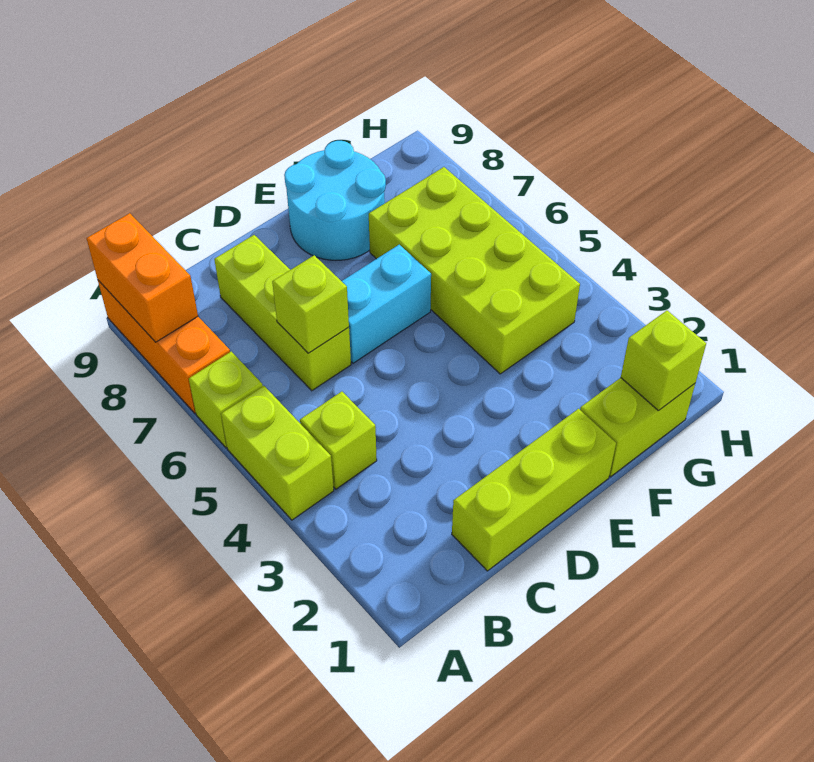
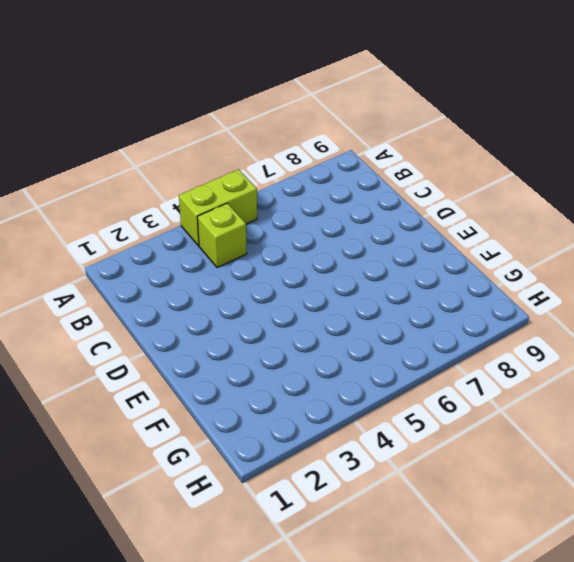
none -> lime 1x1 brick [189,352,263,448]
none -> orange 1x3 brick [98,280,230,413]
none -> lime 1x3 brick [452,409,616,571]

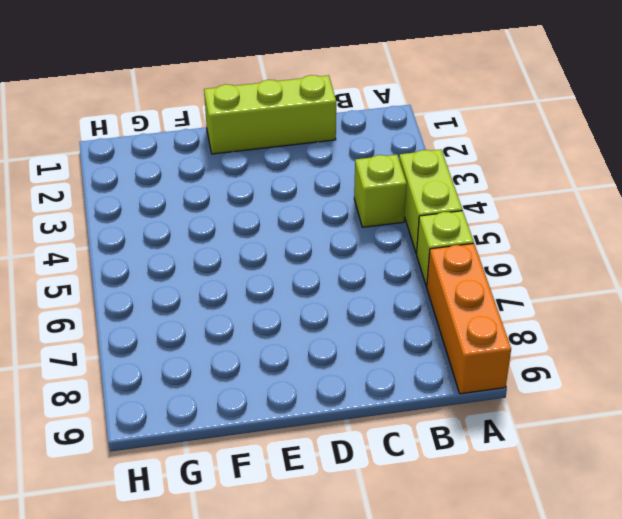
none -> lime 1x3 brick [214,235,351,391]
none -> cyan 1x2 brick [342,245,431,363]
none -> cyan 2x2 round brick [284,141,386,260]

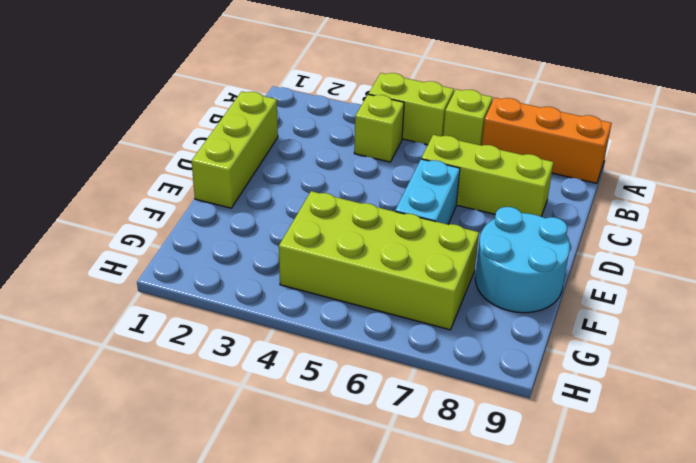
none -> lime 1x2 brick [580,378,695,477]
none -> orange 1x2 brick [87,213,198,342]
none -> lime 1x1 brick [272,255,349,353]

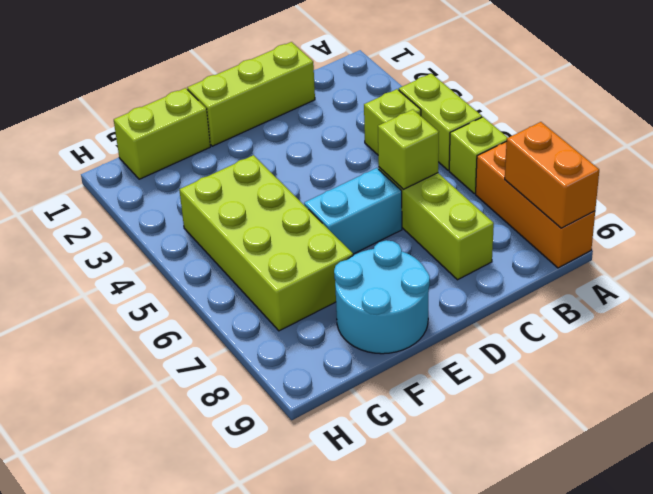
none -> lime 1x1 brick [621,311,706,410]

